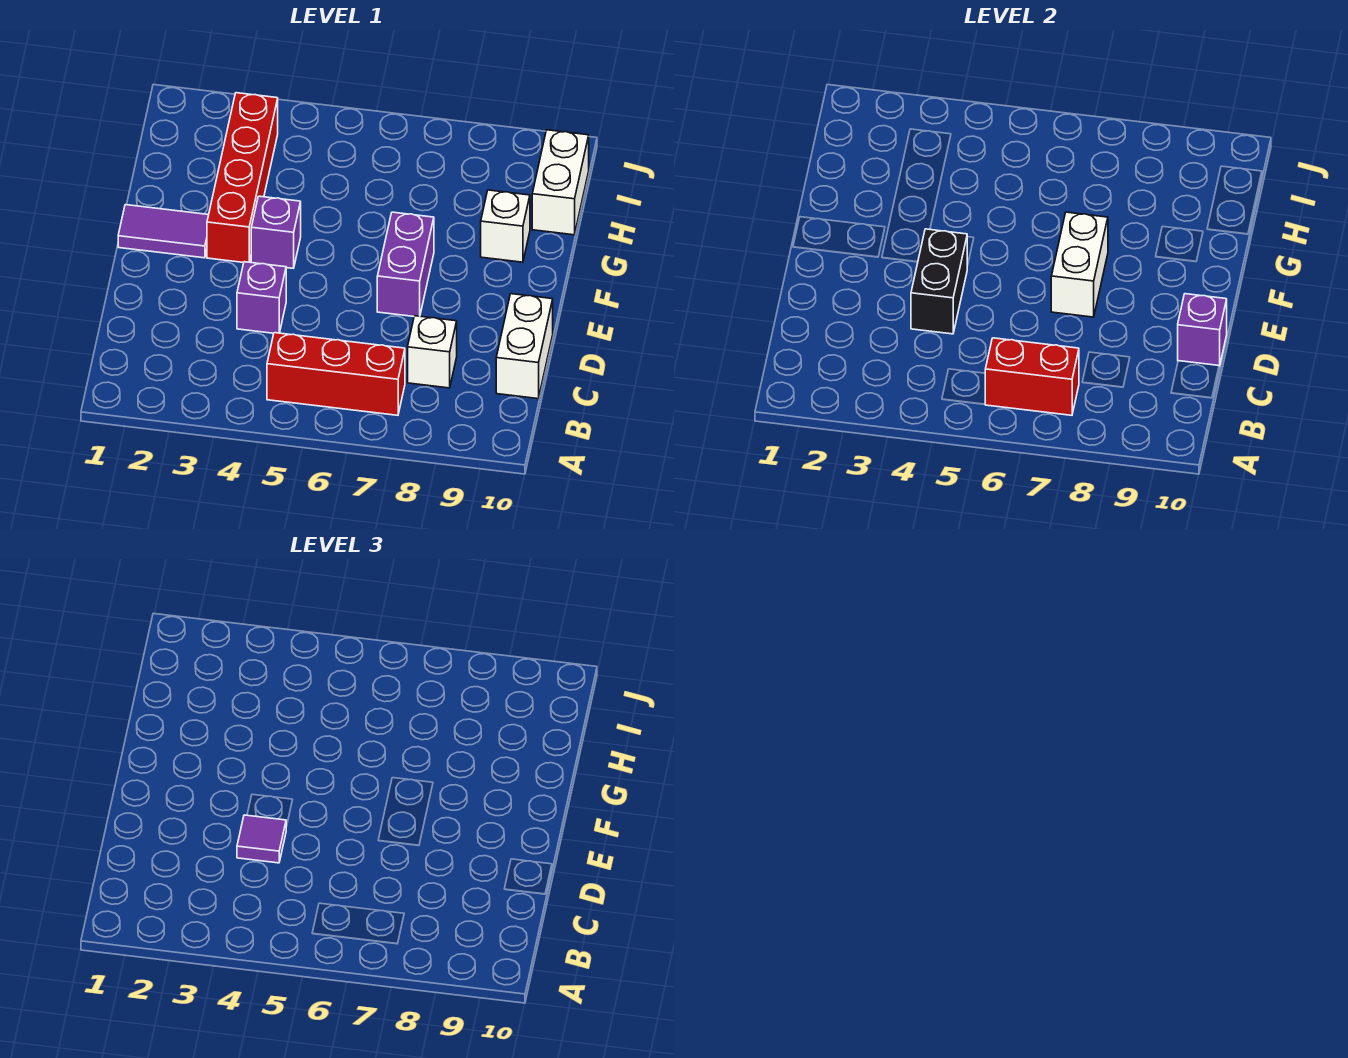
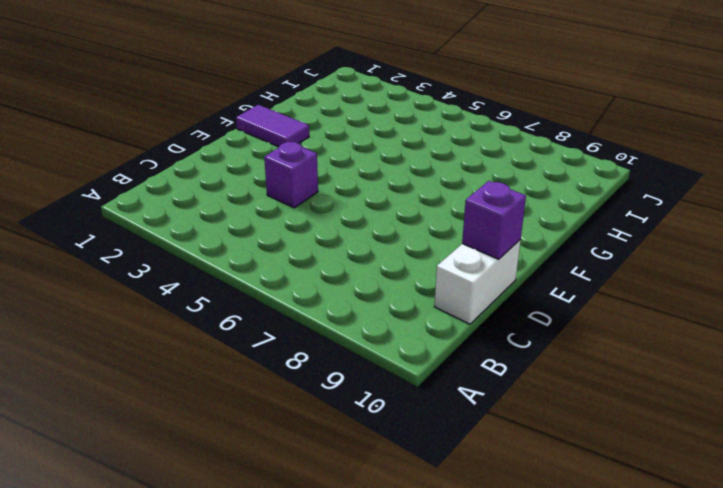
none -> red 1x3 brick [267,333,405,415]
none -> white 1x1 brick [408,316,457,388]
none -> purple 1x2 brick [377,212,434,316]

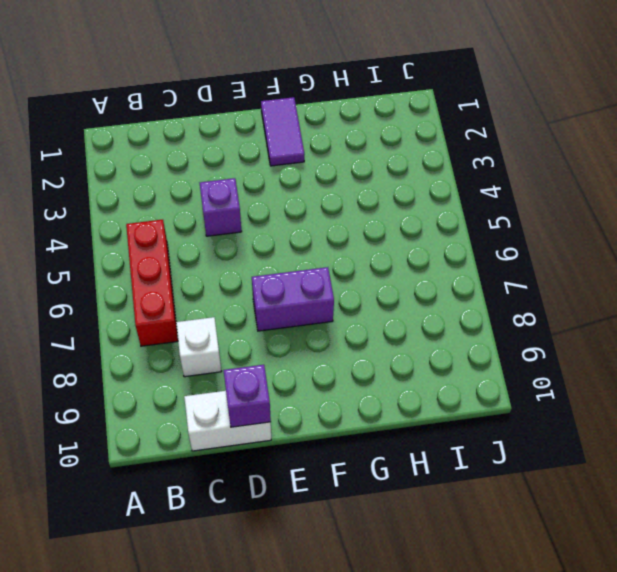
none -> red 1x4 brick [207,93,278,263]
none -> purple 1x1 brick [251,196,301,268]
none -> white 1x1 brick [481,190,530,262]

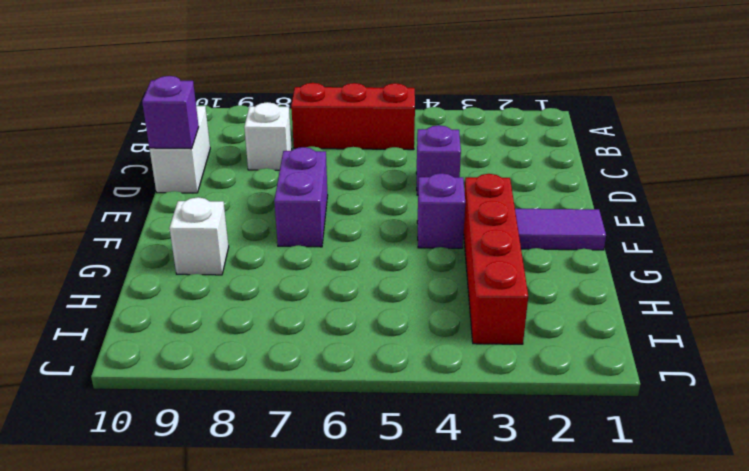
none -> white 1x2 brick [532,130,589,235]
none -> red 1x2 brick [985,338,1079,415]
none -> black 1x2 brick [911,229,967,334]

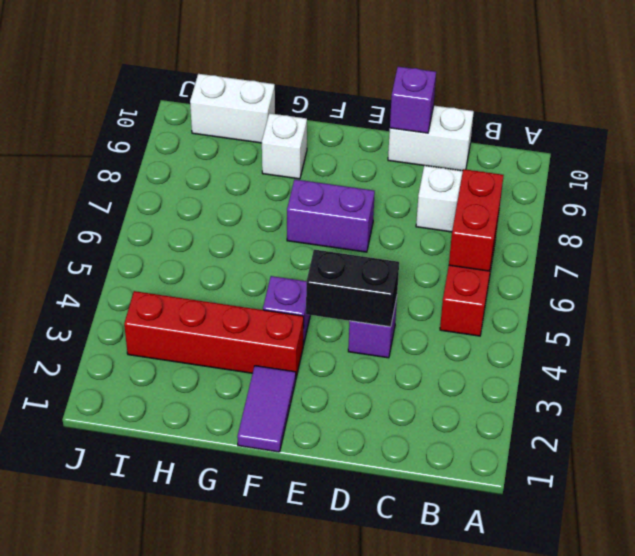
none -> white 1x2 brick [1051,212,1108,317]
none -> purple 1x1 tile [237,815,286,863]

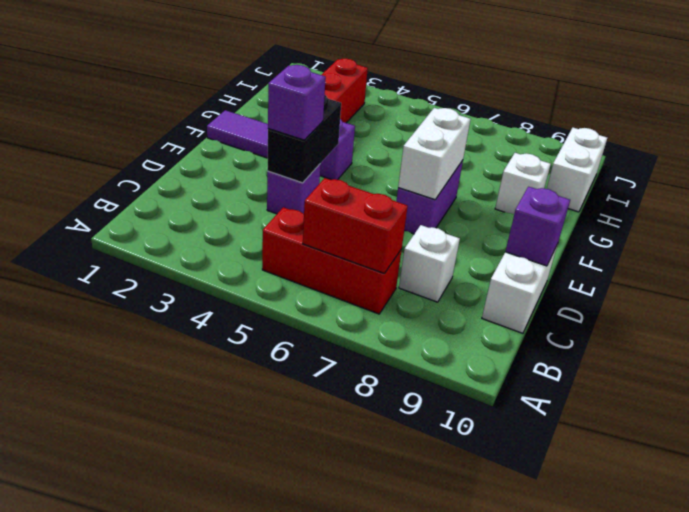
purple 1x1 brick [268,65,326,140] -> purple 1x1 tile [237,815,286,863]

